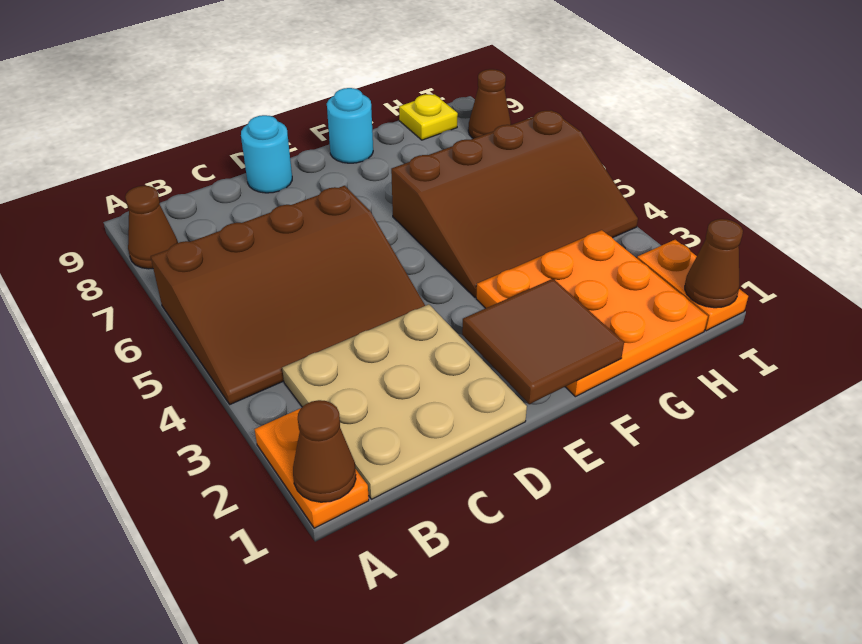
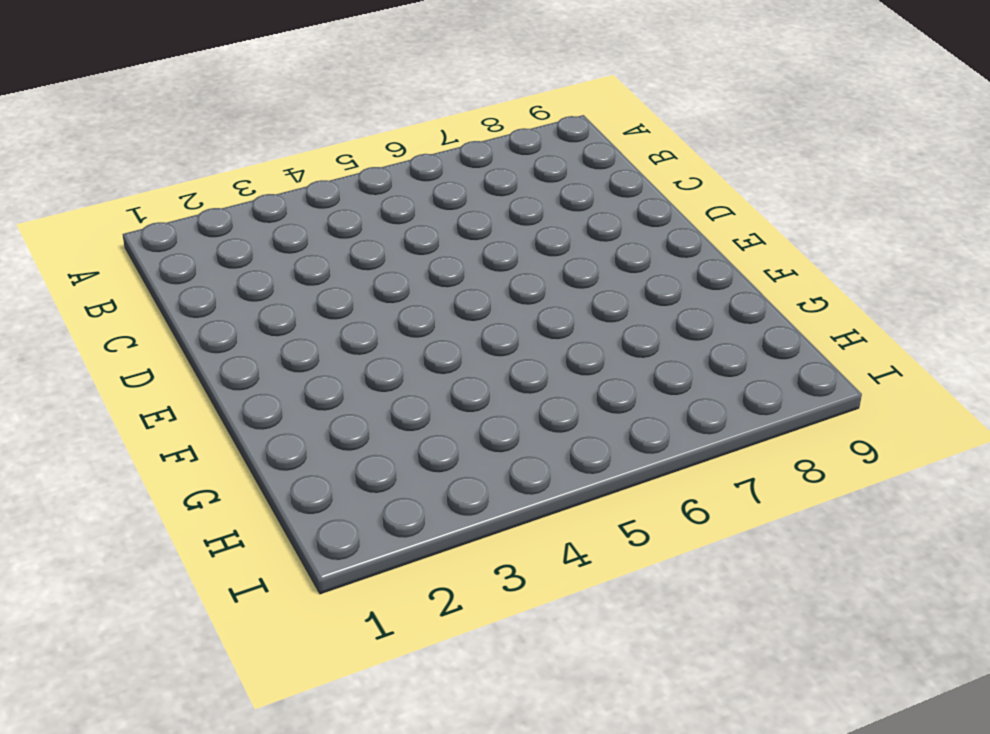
none -> orange 1x2 plate [255,408,369,528]
none -> brown 3x4 slope [151,186,425,404]
none -> brown 1x1 cone [125,186,178,269]

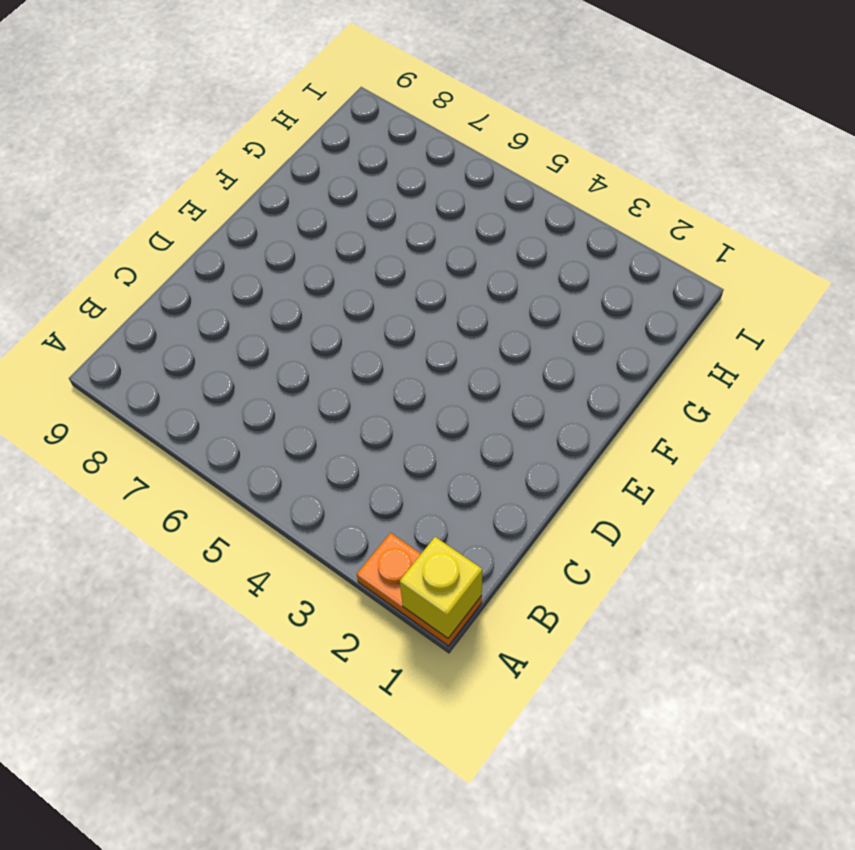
yellow 1x1 brick [400,537,482,638] -> brown 1x1 cone [293,400,356,502]
none -> brown 3x4 slope [151,186,425,404]
none -> brown 1x1 cone [125,186,178,269]
none -> tan 3x3 plate [282,304,527,499]

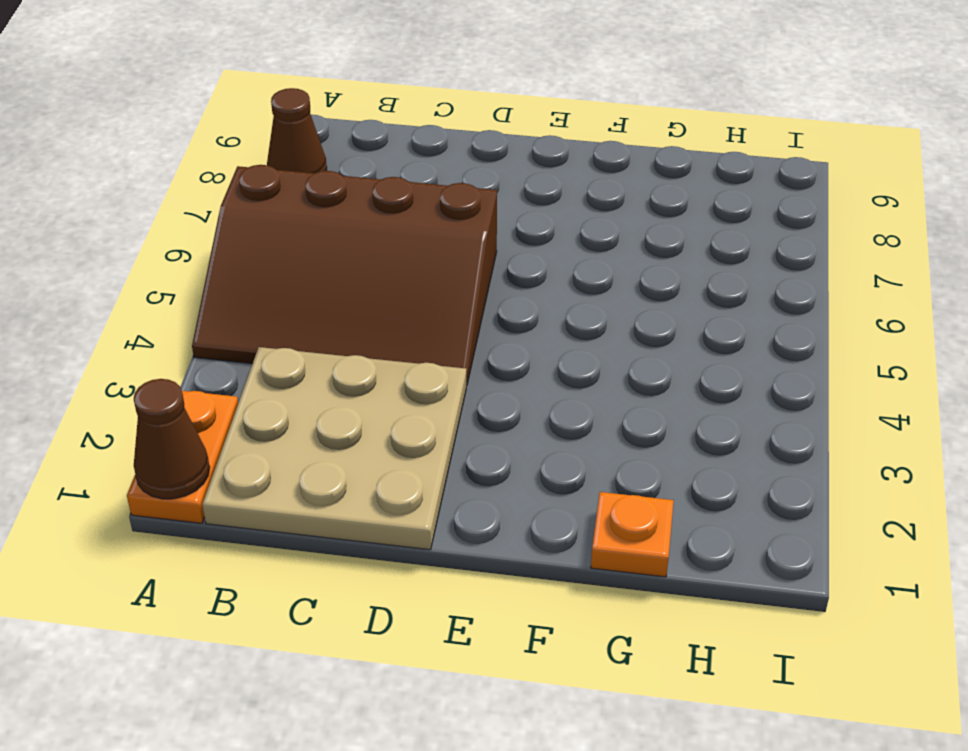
orange 1x1 plate [591,492,674,577] -> orange 3x3 plate [476,230,708,397]
none -> cyan 1x1 round brick [241,115,292,193]
none -> brown 3x4 slope [391,110,638,298]
none -> cyan 1x1 round brick [327,88,373,163]

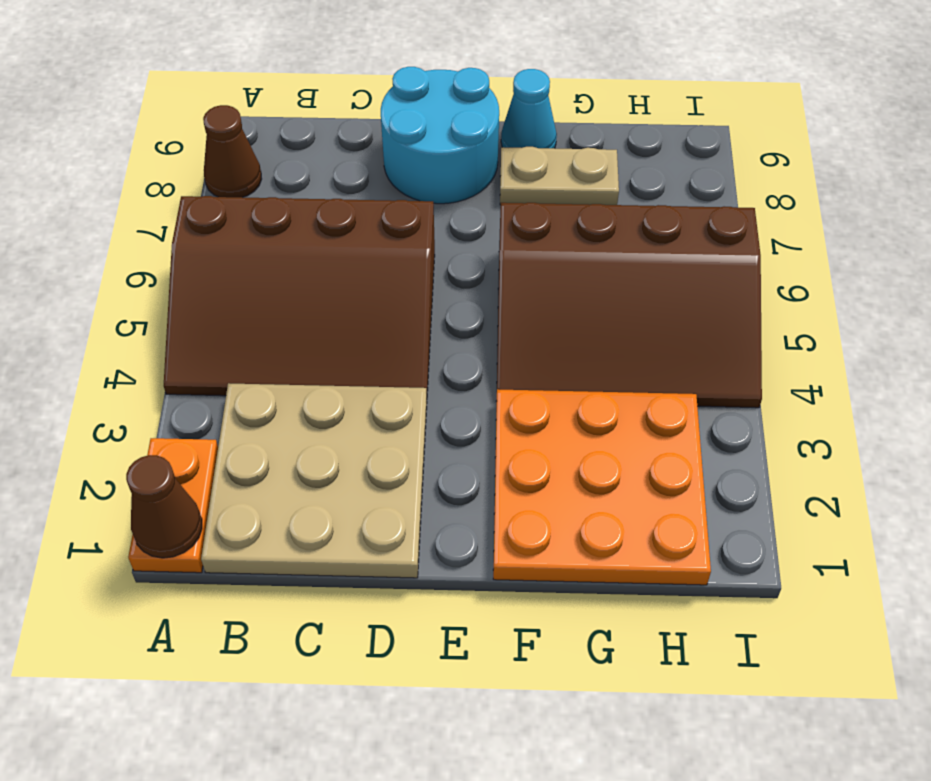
cyan 2x2 round brick [381,67,499,204] -> cyan 1x1 round brick [241,115,292,193]
tan 1x2 plate [500,147,619,205] -> none
cyan 1x1 cone [501,69,557,148] -> cyan 1x1 round brick [327,88,373,163]
none -> yellow 1x1 plate [399,94,458,140]
none -> orange 1x2 plate [637,240,748,331]
none -> brown 1x1 cone [468,69,511,139]

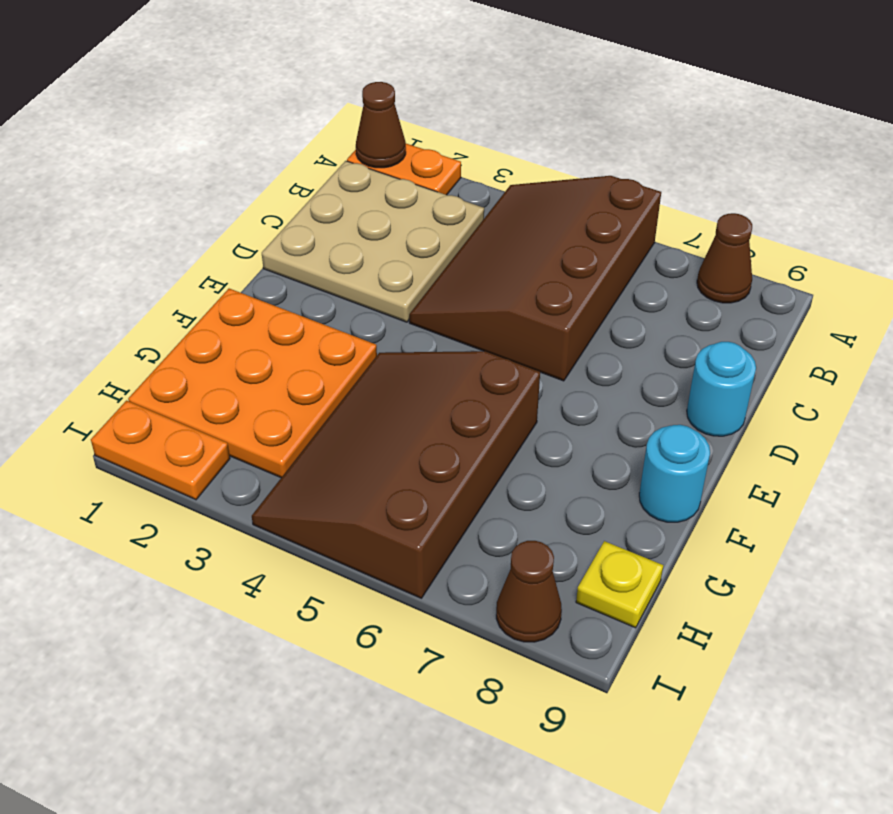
none -> brown 2x2 tile [462,279,624,404]
none -> brown 1x1 cone [685,219,743,308]

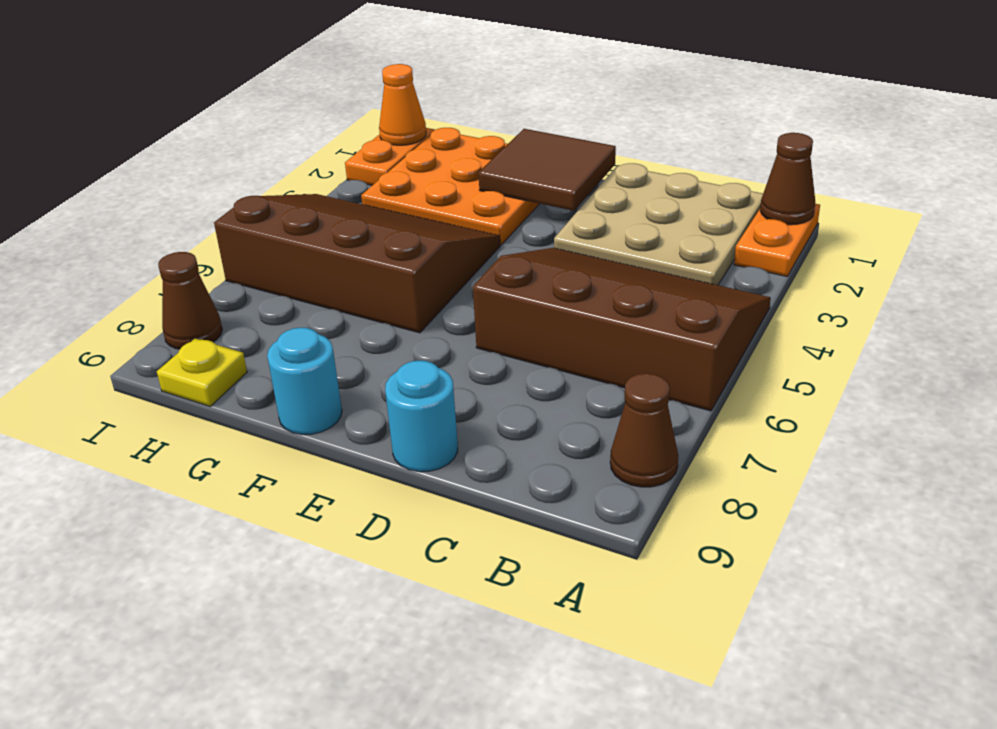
orange 1x1 cone [379,64,426,145] -> brown 1x1 cone [685,219,743,308]

